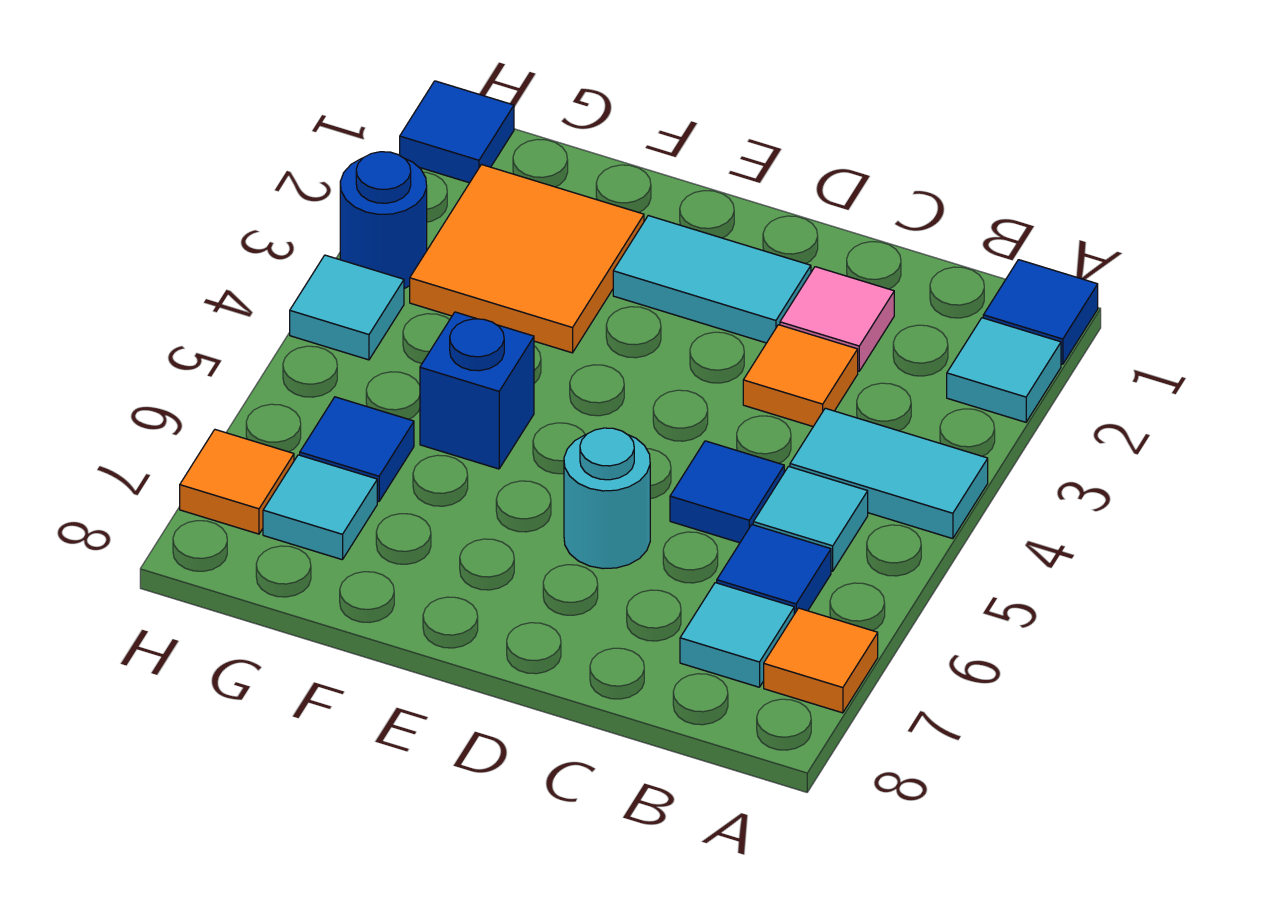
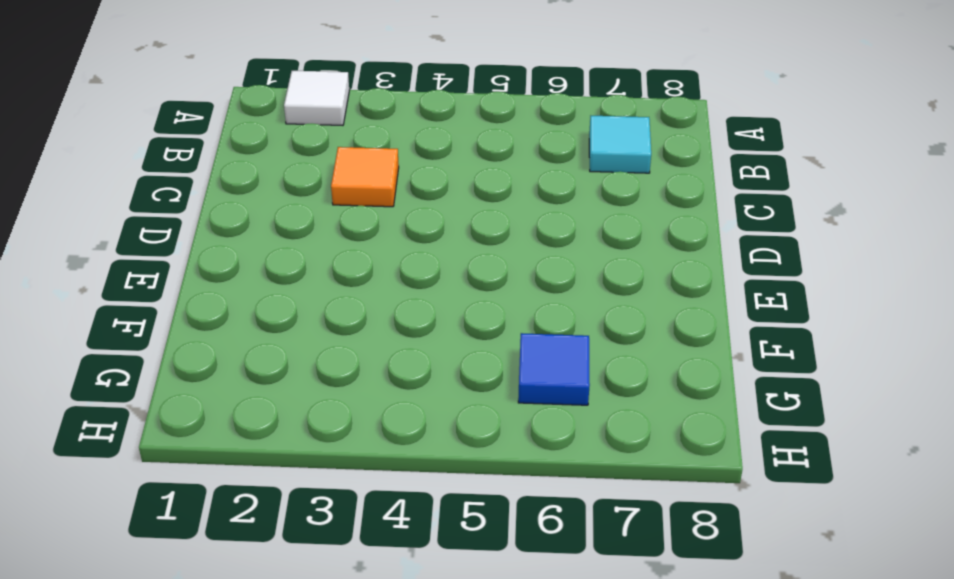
white 1x1 tile [284,71,349,125] -> cyan 1x1 tile [947,318,1061,422]
none -> blue 1x1 tile [983,260,1098,364]
none -> cyan 1x2 tile [790,408,988,539]
none -> orange 1x1 tile [764,608,878,713]

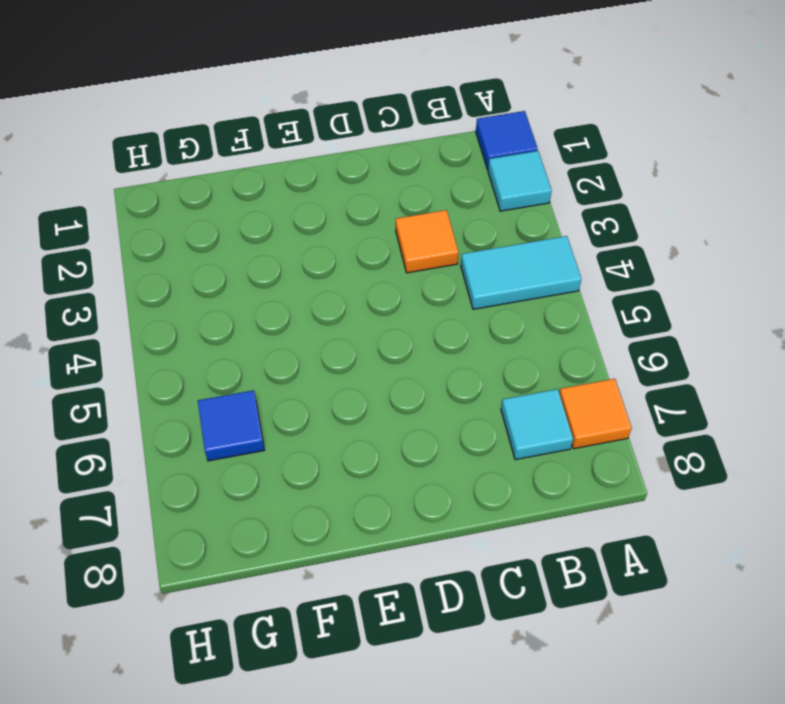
none -> cyan 1x1 tile [753,466,868,571]
none -> blue 1x1 tile [717,525,831,614]
none -> pink 1x1 tile [780,267,894,371]

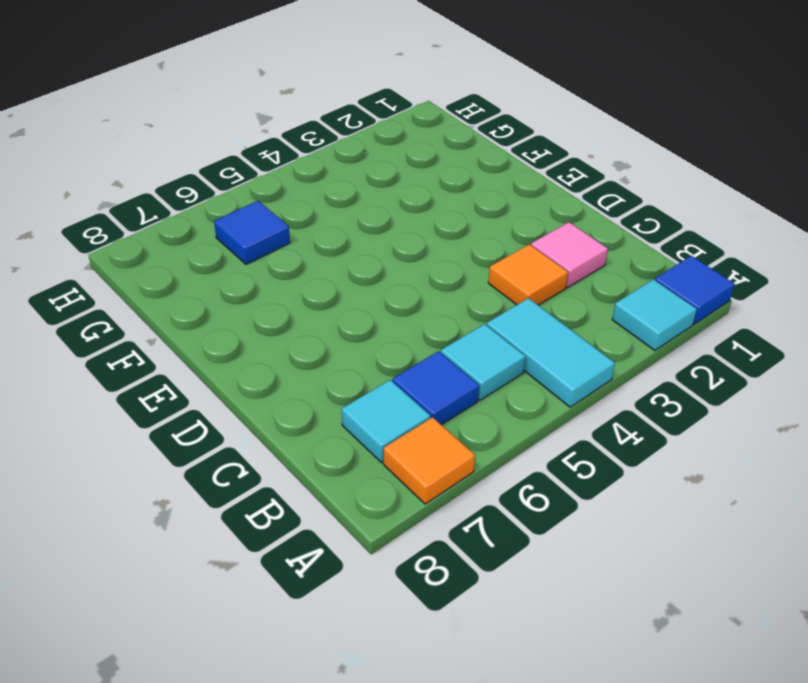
none -> blue 1x1 tile [670,441,784,543]
none -> cyan 1x2 tile [613,216,811,343]
none -> cyan 1x1 round brick [564,428,650,569]

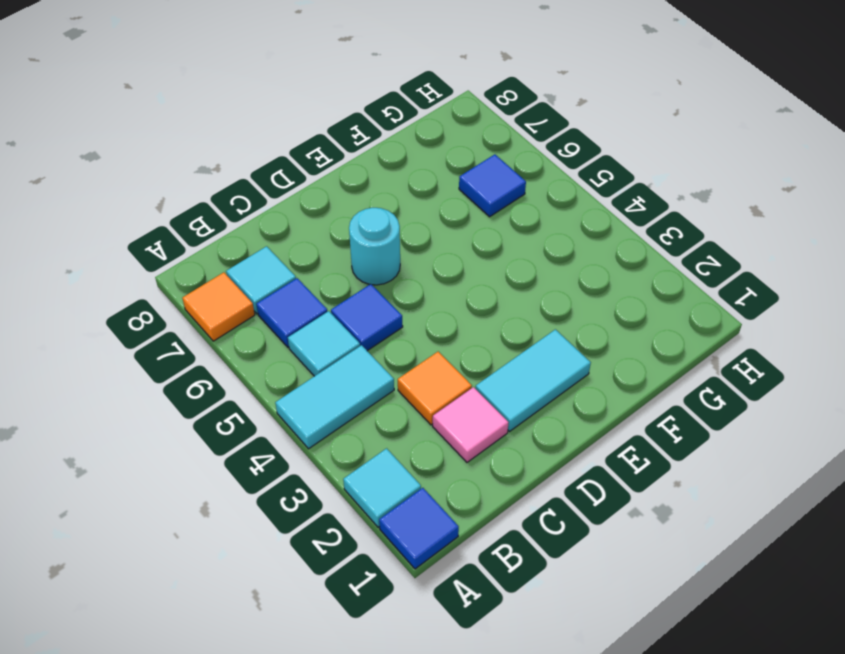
none -> orange 2x2 tile [410,165,644,353]
none -> blue 1x1 brick [420,312,534,469]
none -> cyan 1x1 tile [263,455,377,560]

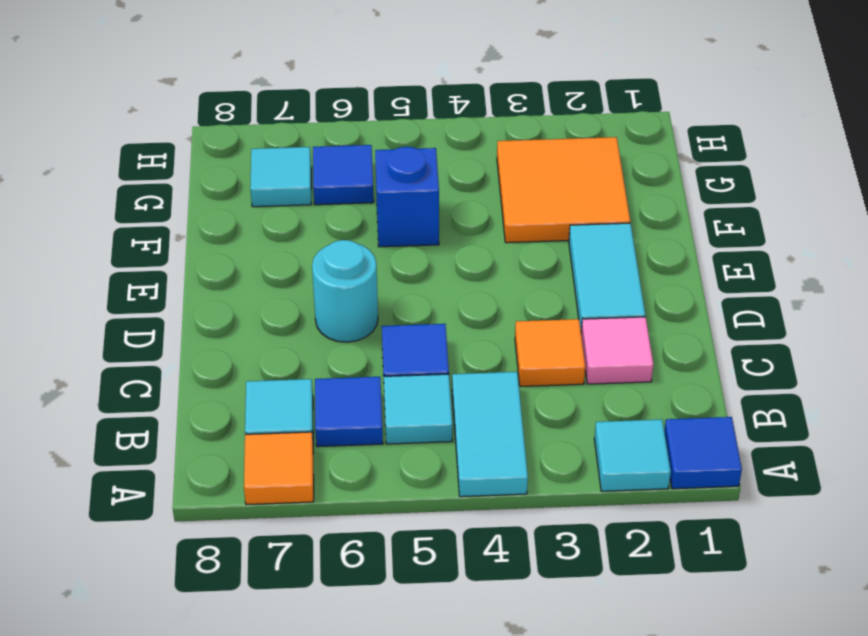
none -> blue 1x1 tile [400,81,514,183]
none -> blue 1x1 round brick [340,152,427,288]
none -> cyan 1x1 tile [290,255,404,360]

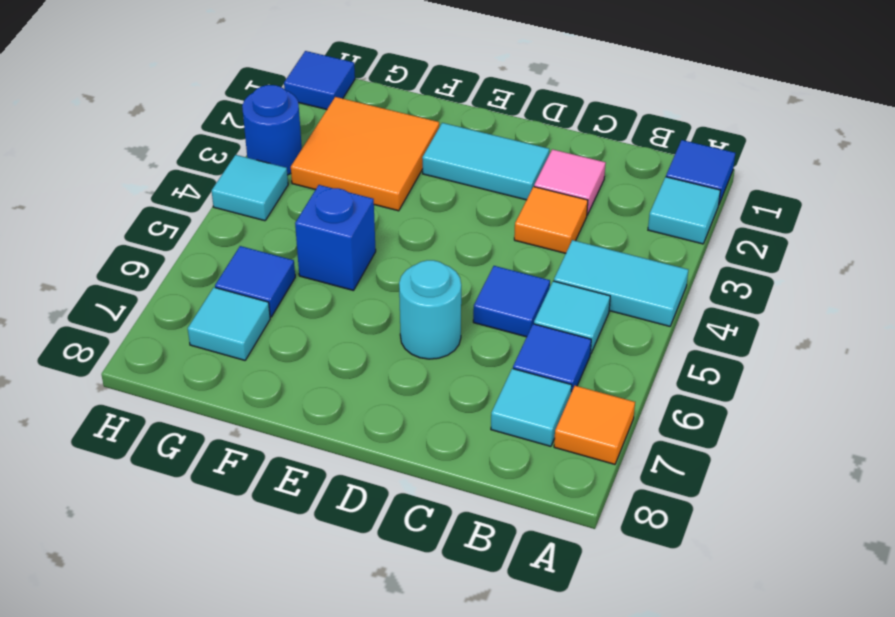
none -> orange 1x1 tile [180,430,294,534]

